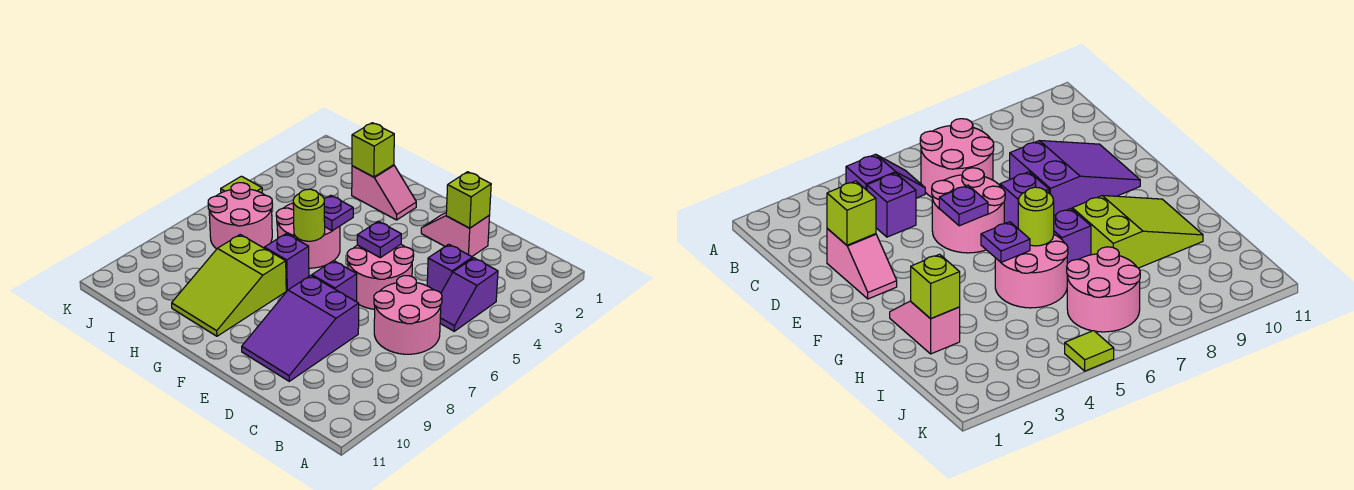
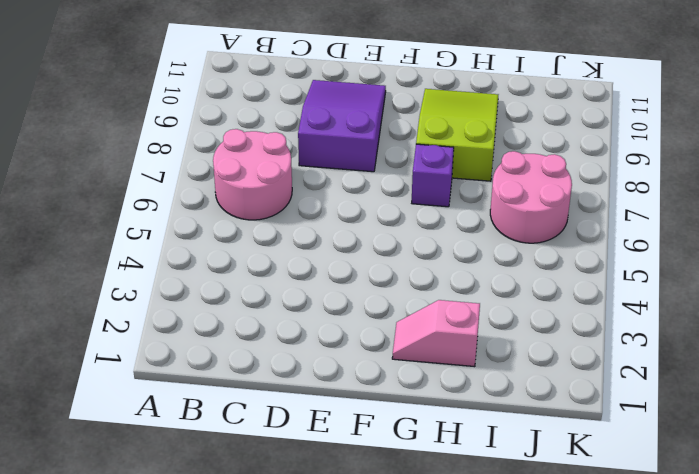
none -> purple 1x2 slope [440,258,498,331]
none -> purple 1x1 brick [427,244,473,293]
none -> pink 1x2 slope [421,213,489,257]

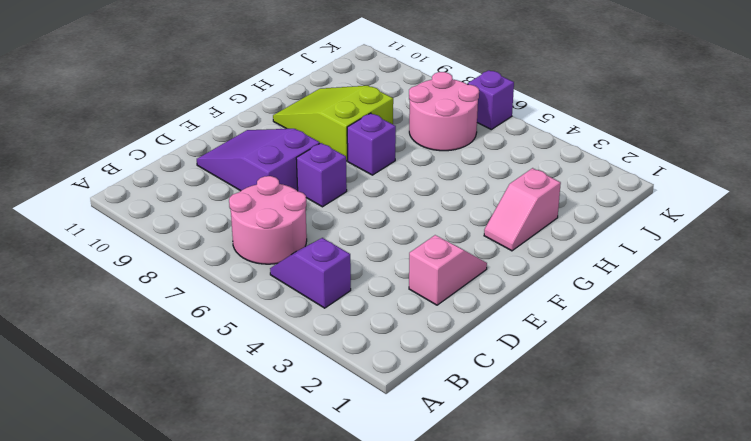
purple 1x1 brick [468,70,514,129] -> purple 1x1 brick moved to [427,244,473,293]
none -> pink 2x2 round brick [347,245,414,309]
none -> pink 2x2 round brick [276,203,340,268]
none -> lime 1x1 tile [221,176,262,193]

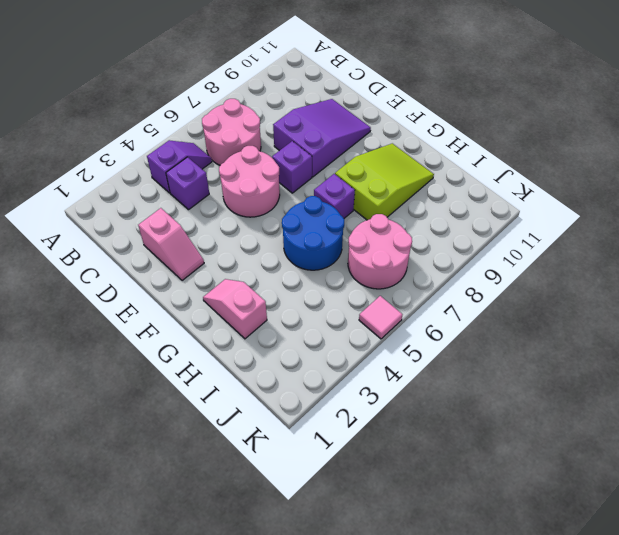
blue 2x2 round brick [282,196,344,270] -> pink 2x2 round brick [276,203,340,268]
pink 1x1 tile [359,296,402,339] -> lime 1x1 tile [221,176,262,193]
none -> lime 1x1 brick [446,172,491,228]
none -> purple 1x1 plate [357,221,401,258]
none -> purple 1x1 plate [324,195,353,231]

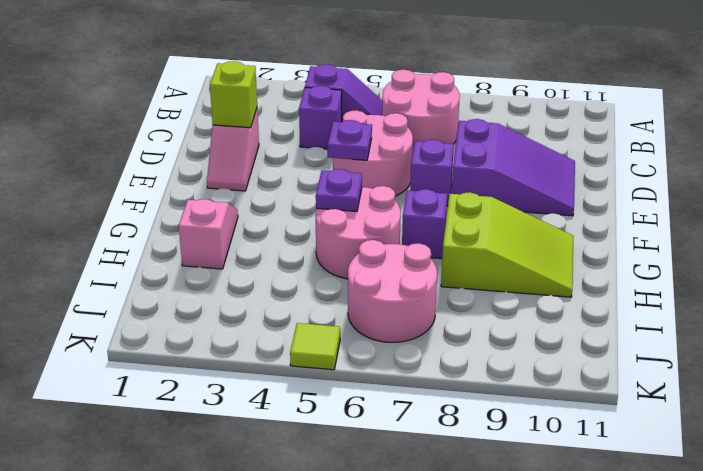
none -> lime 1x1 round brick [293,189,325,241]
none -> lime 1x1 brick [352,123,394,177]

